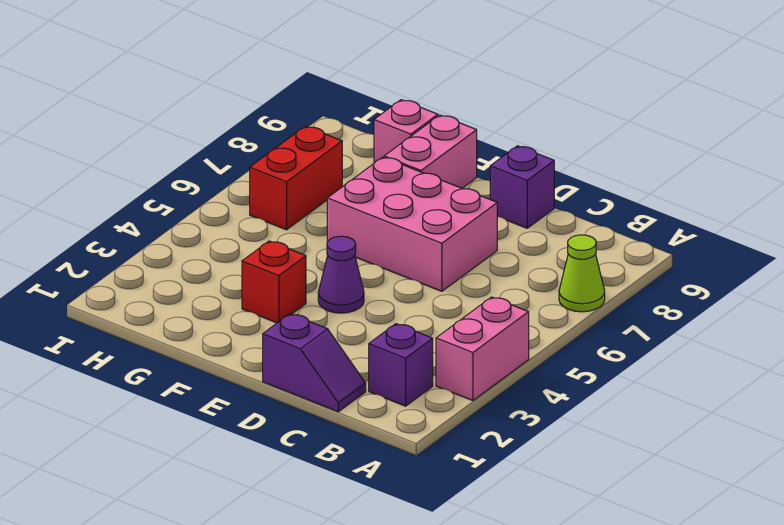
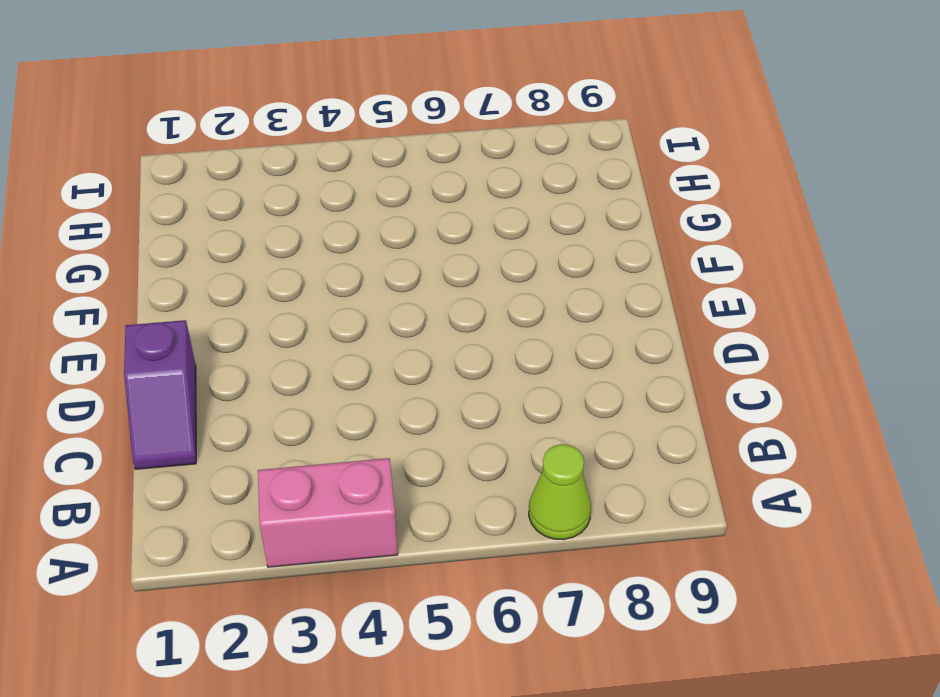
none -> purple 1x1 brick [369,324,433,406]
none -> pink 2x3 brick [327,157,497,291]

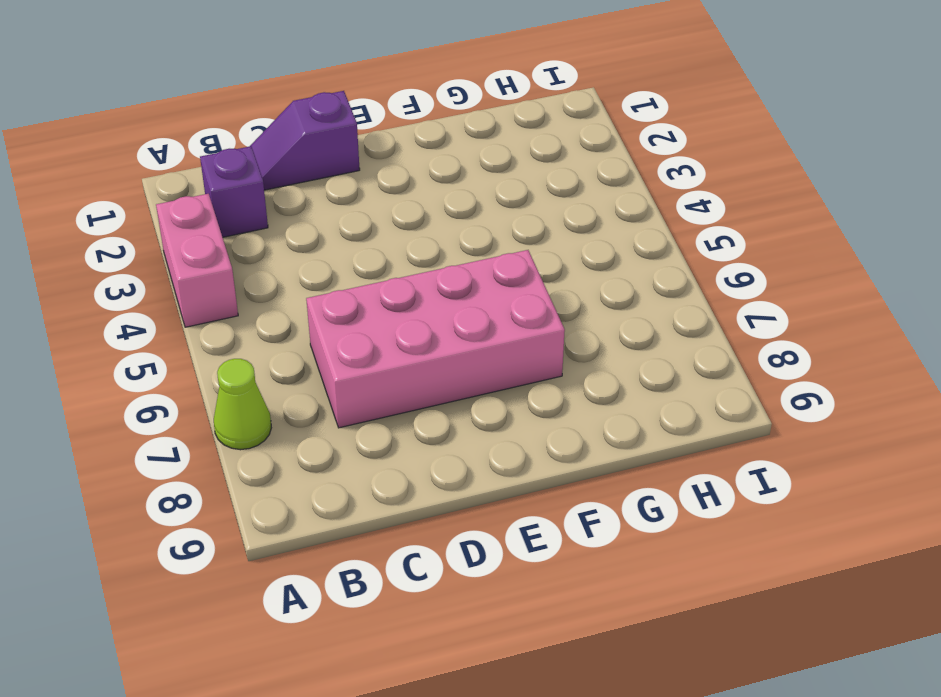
pink 2x4 brick [306,250,565,428] -> pink 2x3 brick [327,157,497,291]
none -> purple 1x1 brick [490,146,554,228]
none -> purple 1x1 cone [318,236,364,313]

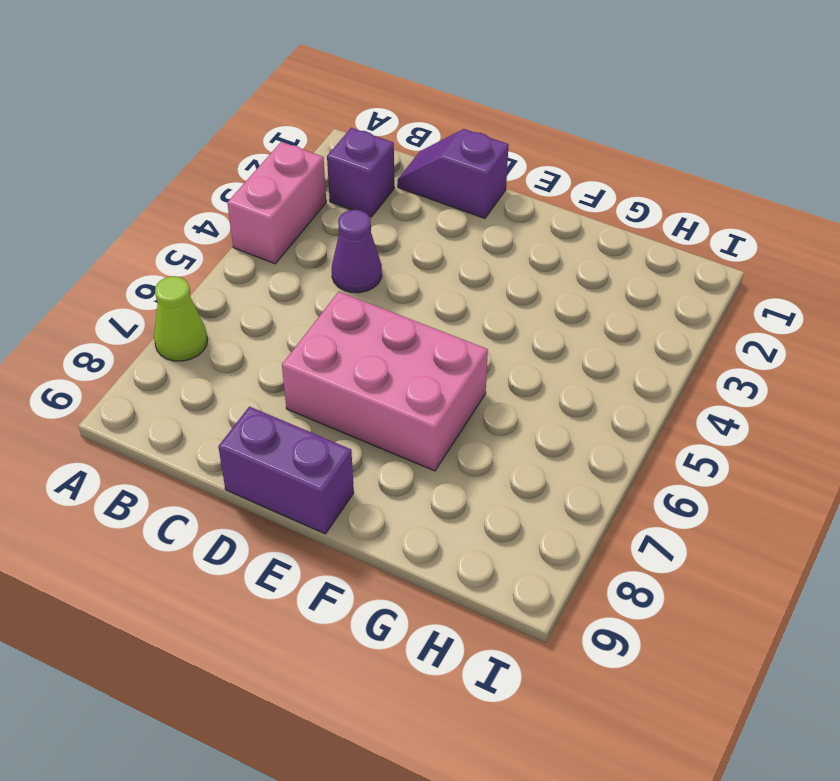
purple 1x1 cone [332,210,382,293] -> purple 1x1 cone moved to [318,236,364,313]
purple 1x2 brick [218,407,354,534] -> purple 1x1 brick [490,146,554,228]
none -> red 1x1 brick [242,241,306,323]
none -> pink 1x2 brick [384,115,477,188]

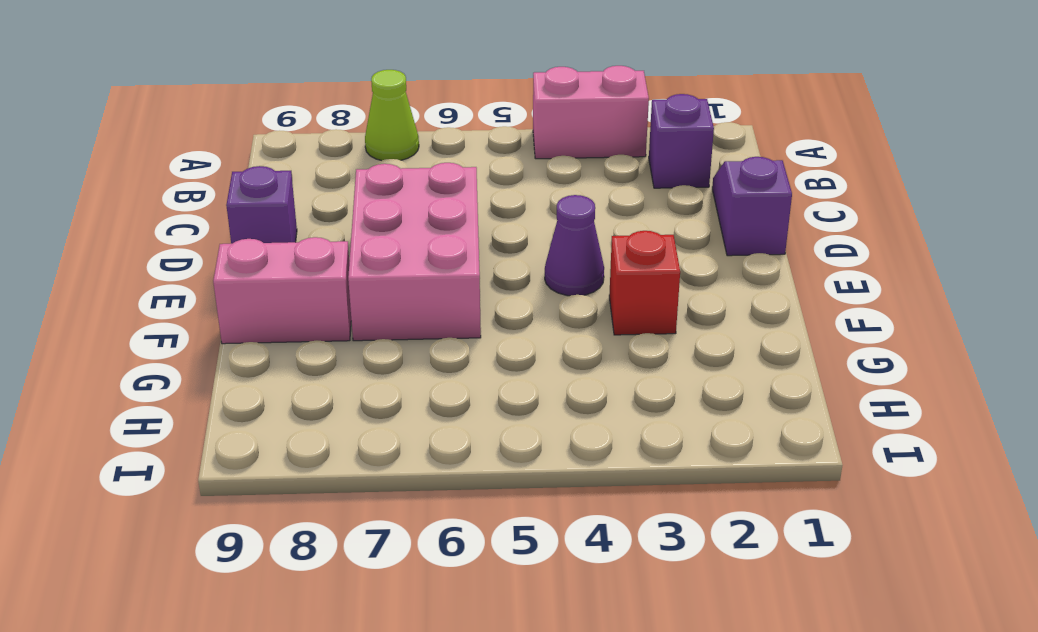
none -> pink 1x1 brick [374,100,438,163]
none -> red 1x2 brick [250,126,342,230]

